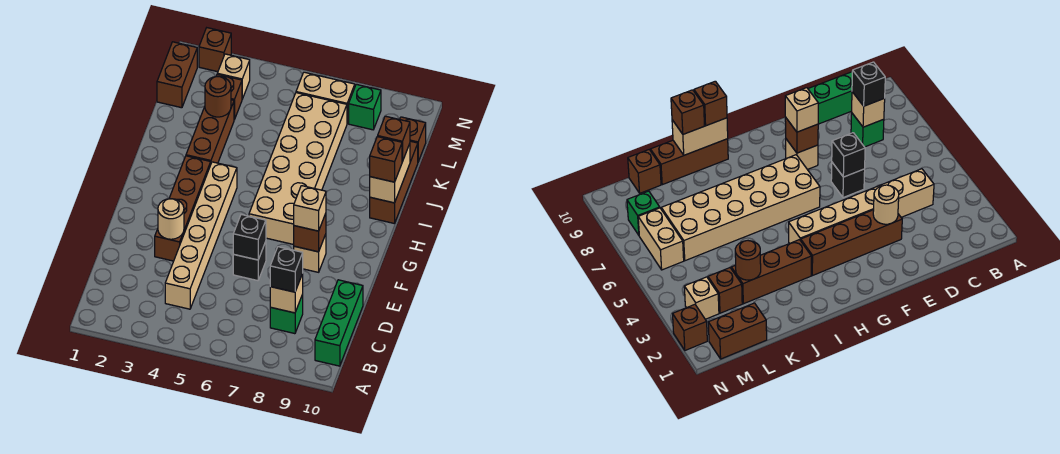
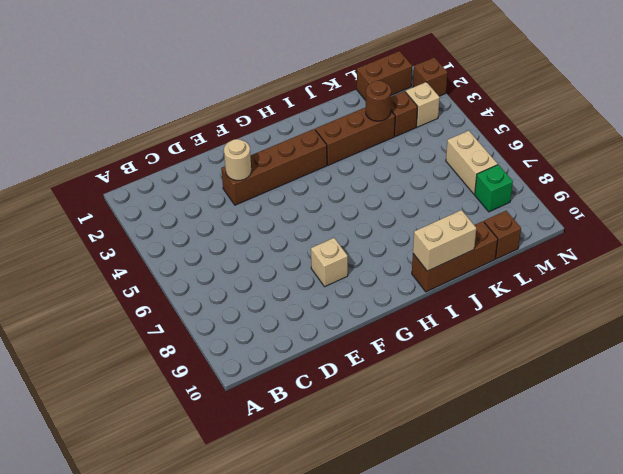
none -> green 1x3 brick [315,280,363,366]
none -> tan 1x6 brick [165,162,237,309]
none -> green 1x1 brick [270,295,303,334]

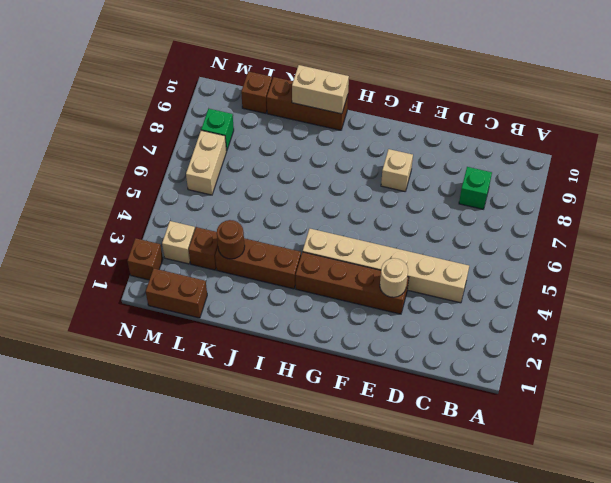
none -> green 1x3 brick [315,280,363,366]
none -> black 1x1 brick [233,242,266,281]
none -> tan 2x6 brick [249,93,347,245]

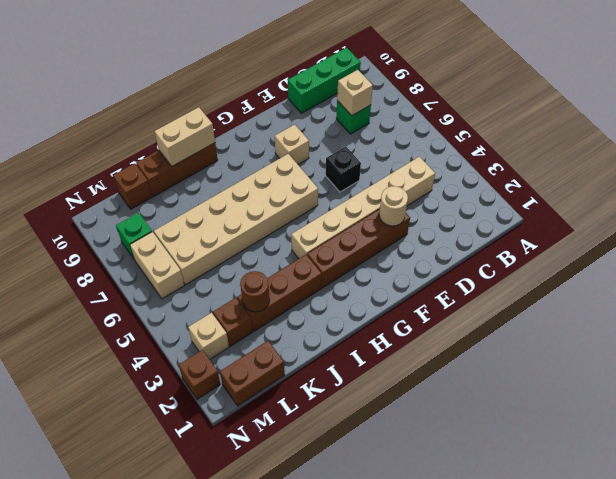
none -> black 1x1 brick [233,215,266,260]
none -> brown 1x1 brick [294,213,326,252]
none -> black 1x1 brick [270,247,303,292]

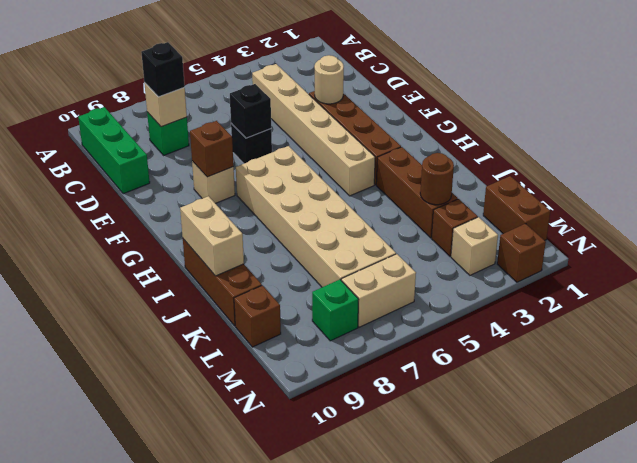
none -> tan 1x1 brick [294,186,326,231]
none -> brown 1x1 brick [370,137,402,182]
none -> brown 1x1 brick [378,116,410,162]

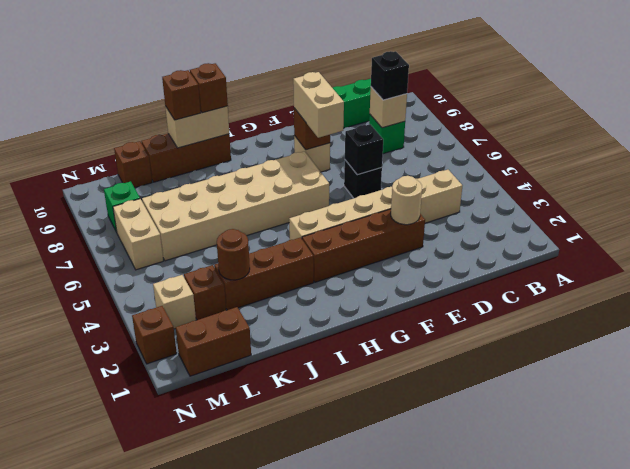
tan 1x2 brick [293,72,344,138] -> tan 1x1 brick [294,186,326,231]

